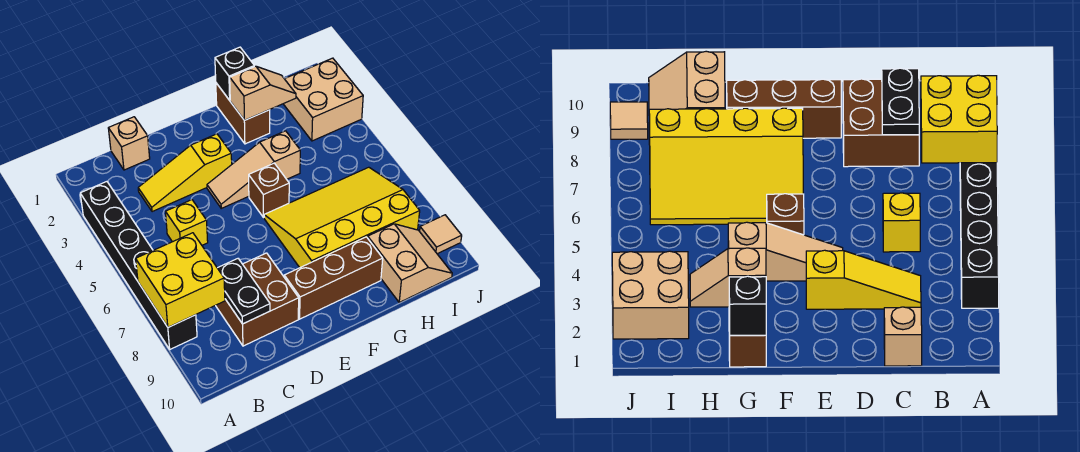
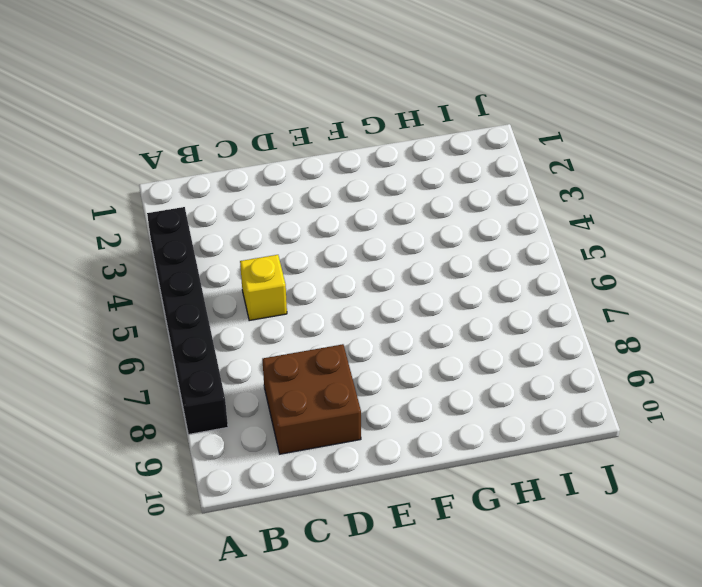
none -> tan 1x1 brick [108,117,150,170]
none -> yellow 1x3 slope [138,134,232,212]
none -> tan 1x3 slope [207,131,300,208]

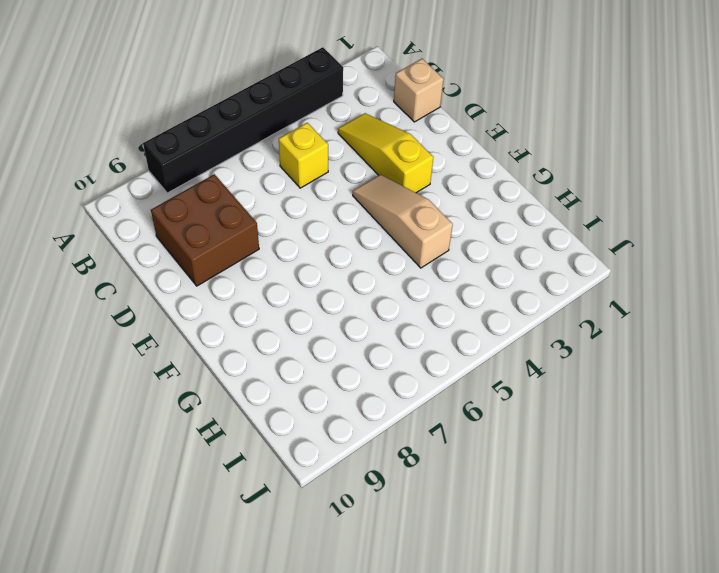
none -> brown 1x3 brick [284,237,383,319]
none -> brown 1x1 brick [249,163,289,218]
none -> yellow 3x4 slope [264,167,420,268]

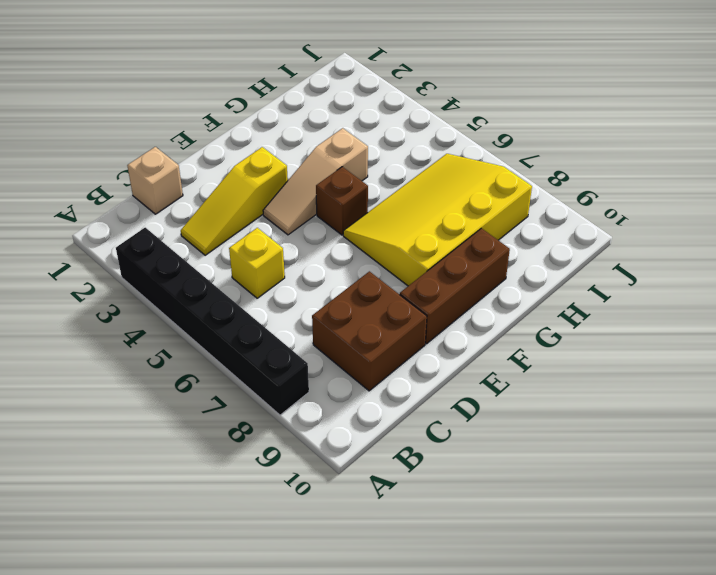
none -> brown 1x2 brick [216,83,270,144]
none -> tan 2x2 slope [368,224,452,302]
none -> tan 2x2 brick [284,58,363,141]

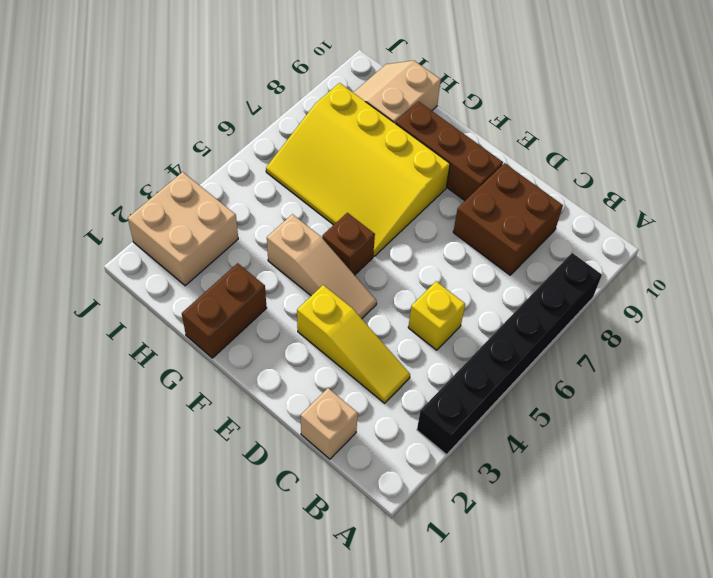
none -> tan 1x1 tile [420,215,462,254]
none -> yellow 2x2 brick [136,233,225,327]
none -> black 1x2 plate [218,259,270,324]

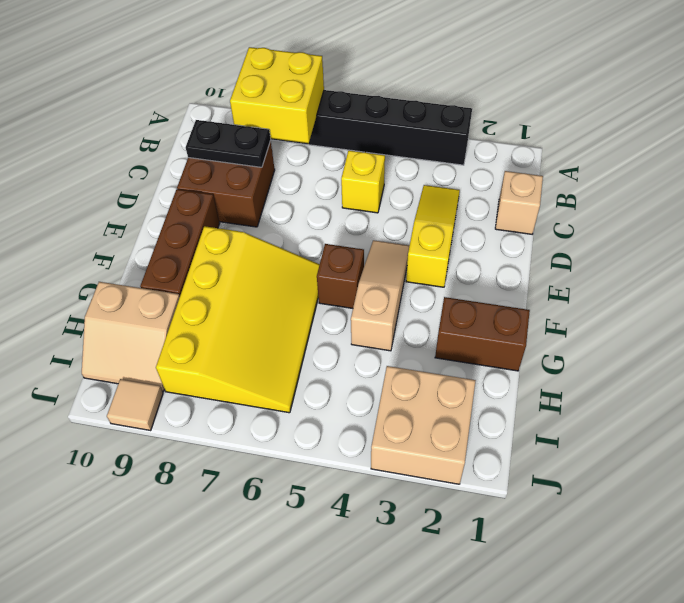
none -> black 1x1 brick [215,47,254,100]
none -> tan 1x2 slope [230,66,296,120]

